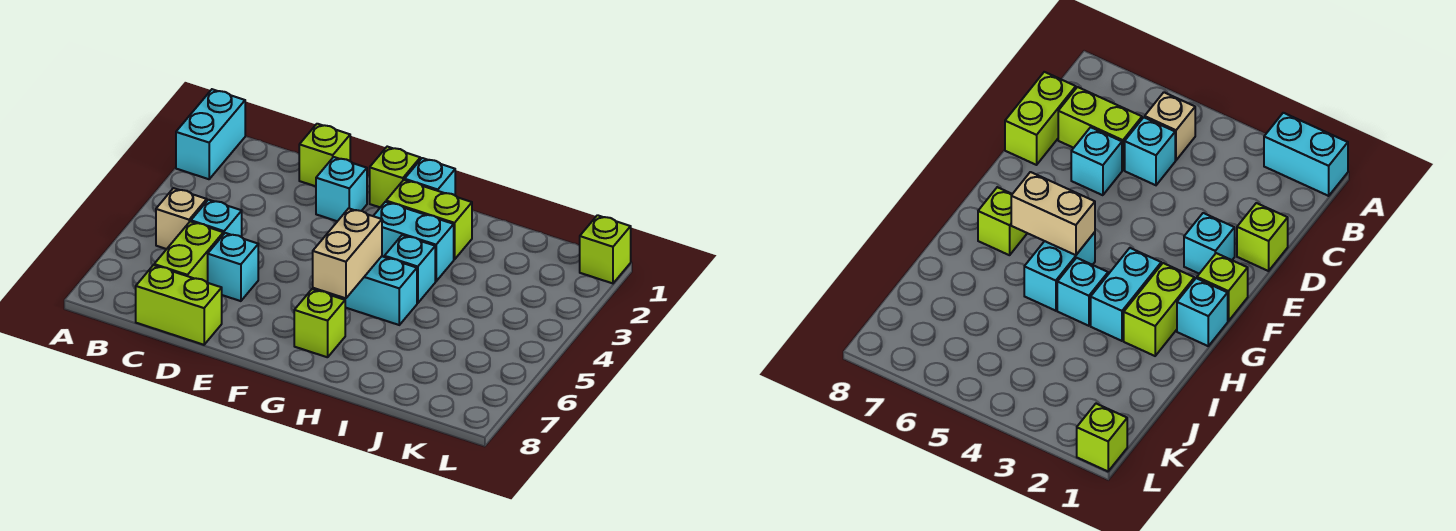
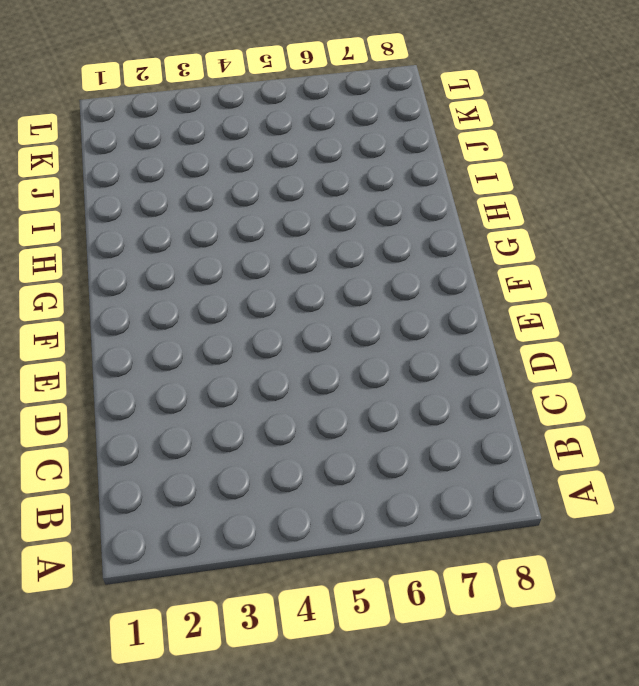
none -> cyan 1x2 brick [176,89,245,179]
none -> tan 1x1 brick [156,188,207,249]
none -> cyan 1x1 brick [191,200,242,237]

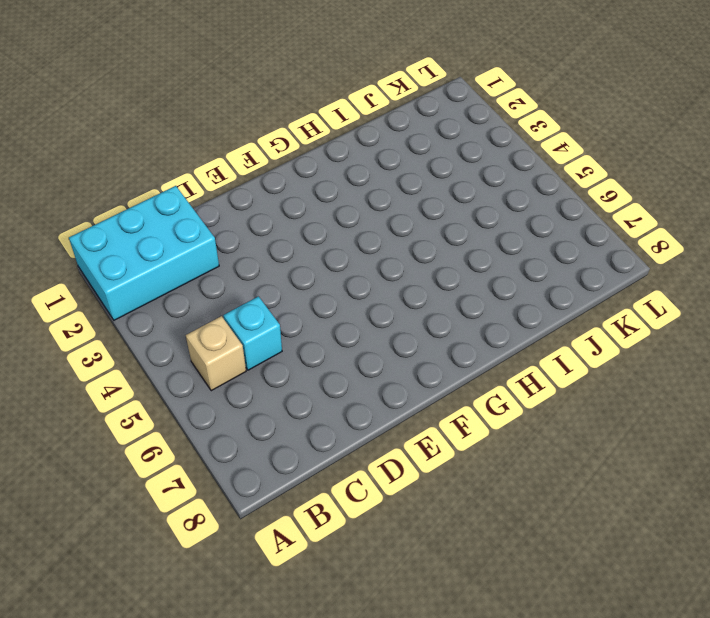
cyan 2x3 brick [69,186,219,320] -> cyan 1x2 brick [176,89,245,179]
none -> lime 1x2 brick [154,222,223,283]
none -> lime 1x2 brick [136,265,222,345]
none -> lime 1x1 brick [299,124,350,186]

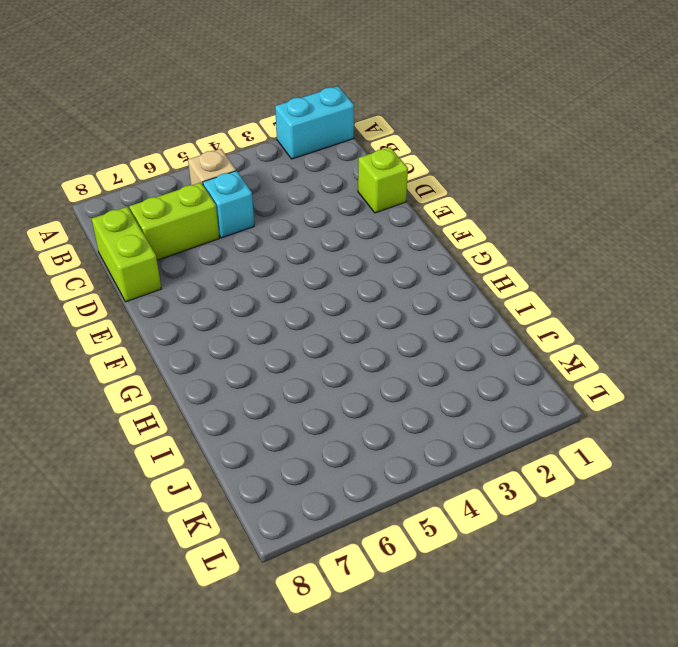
none -> cyan 1x1 brick [208,233,258,301]
none -> cyan 1x1 brick [316,157,367,221]
none -> lime 1x1 brick [370,147,420,207]

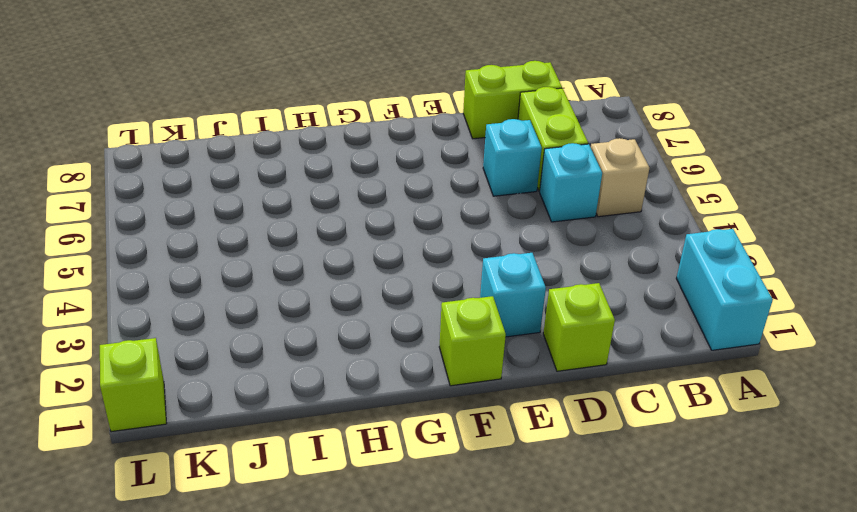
none -> cyan 1x1 brick [405,158,455,195]
none -> lime 1x2 brick [386,180,472,260]
none -> cyan 1x2 brick [374,202,454,281]

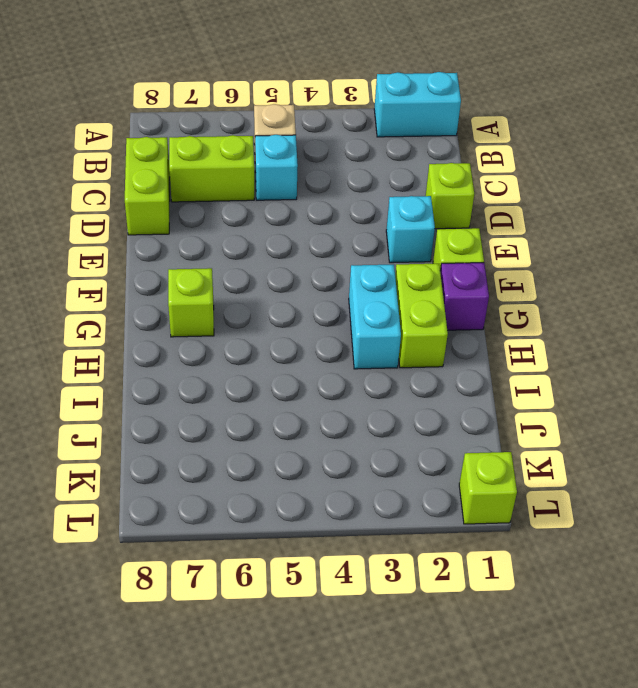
purple 1x1 brick [440,263,489,330] -> cyan 1x1 brick [405,158,455,195]
none -> cyan 1x1 brick [208,233,258,301]
none -> cyan 1x2 brick [331,256,417,325]
none -> cyan 1x1 brick [384,235,435,303]

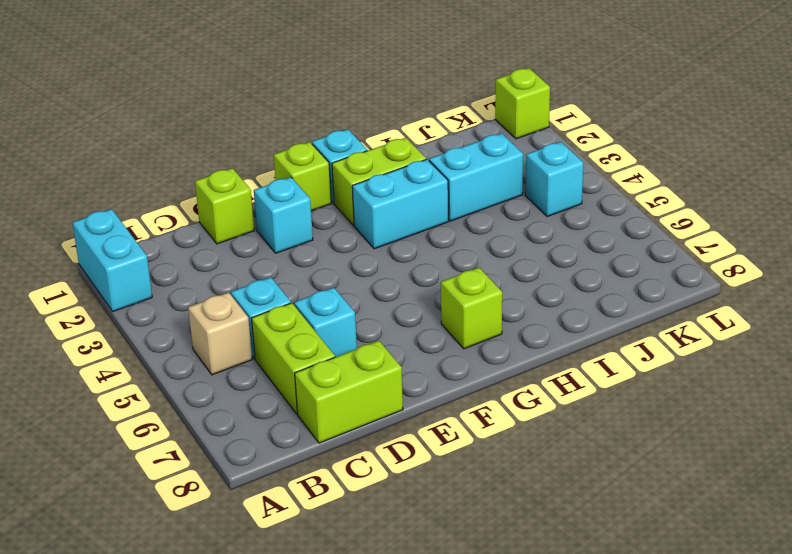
cyan 1x2 brick [429,133,523,221] -> cyan 1x2 brick moved to [331,256,417,325]
cyan 1x1 brick [525,142,583,217] -> cyan 1x1 brick moved to [384,235,435,303]
none -> tan 1x2 brick [313,208,382,298]

